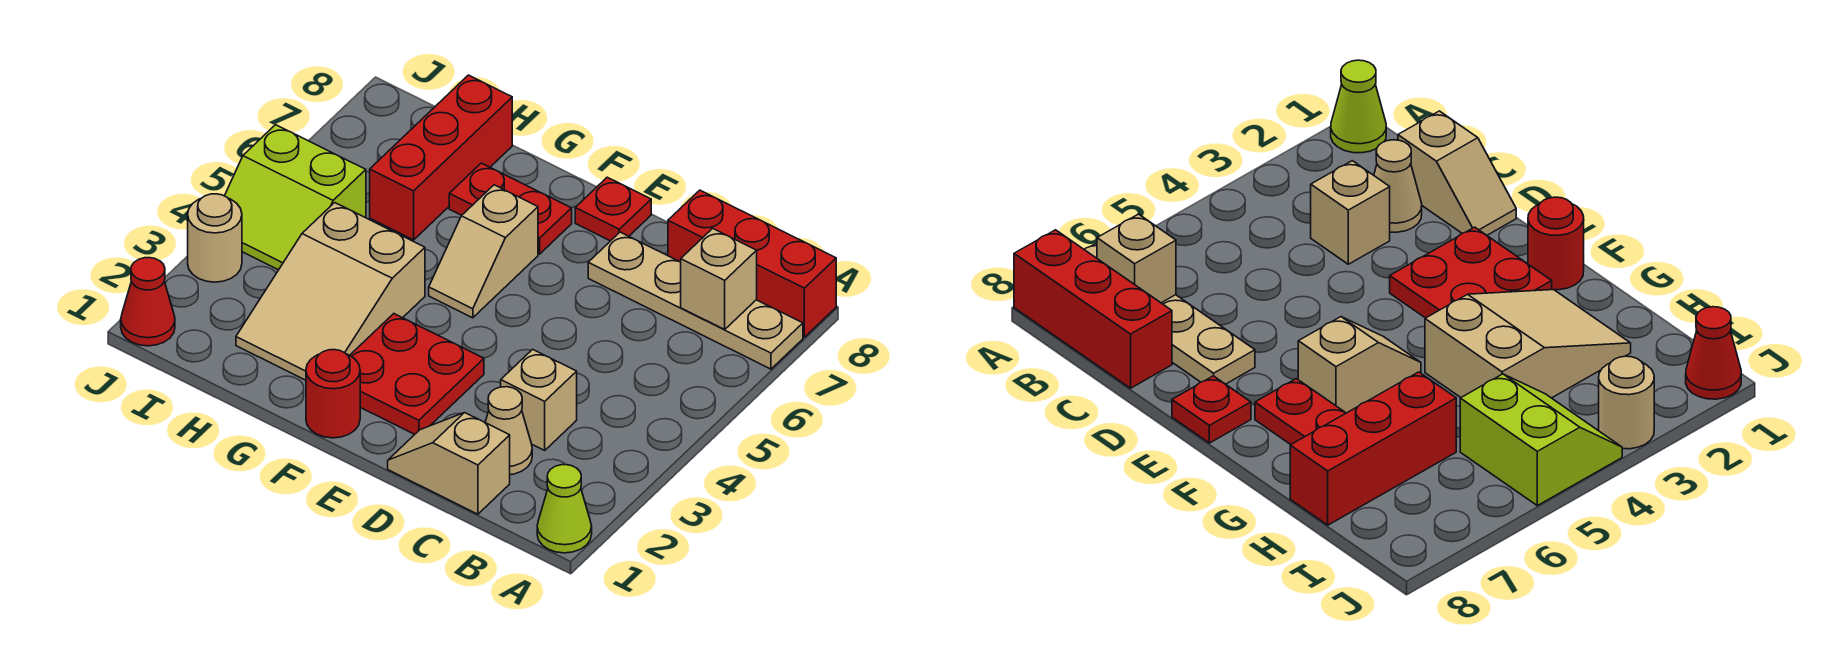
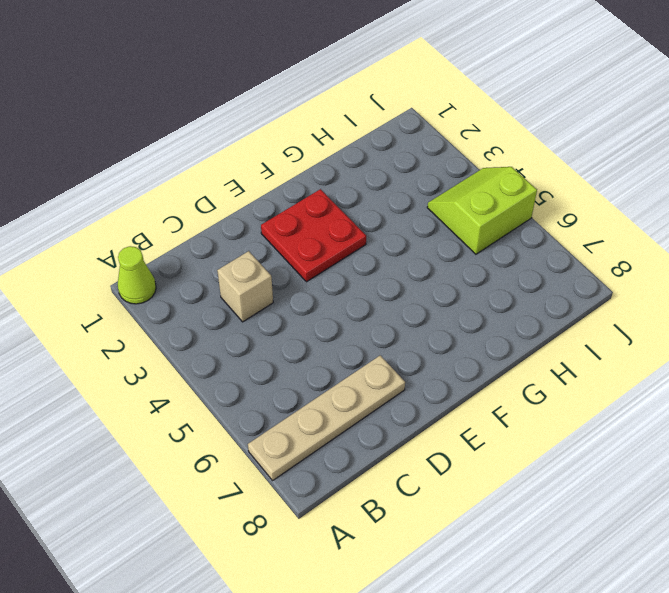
none -> red 1x3 brick [668,190,836,337]
none -> tan 1x2 slope [388,413,510,514]
none -> tan 1x1 cone [485,387,532,475]

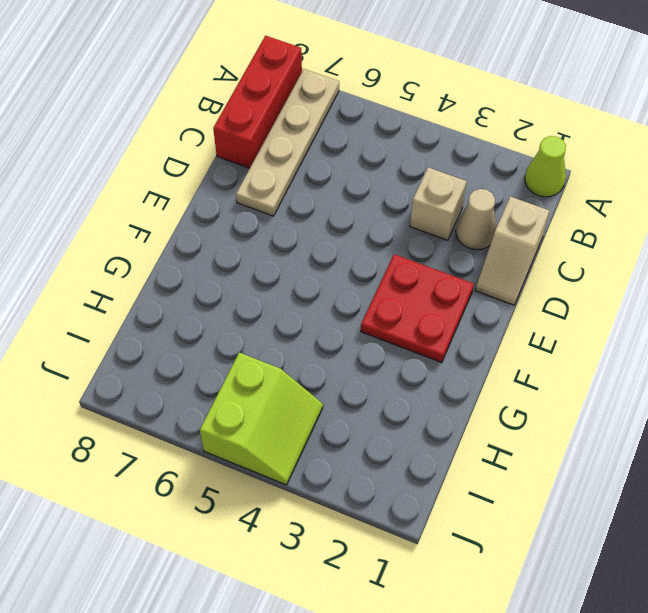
none -> red 1x1 plate [575,177,651,241]
none -> red 1x1 round brick [306,350,360,438]
none -> tan 1x2 slope [429,185,538,318]

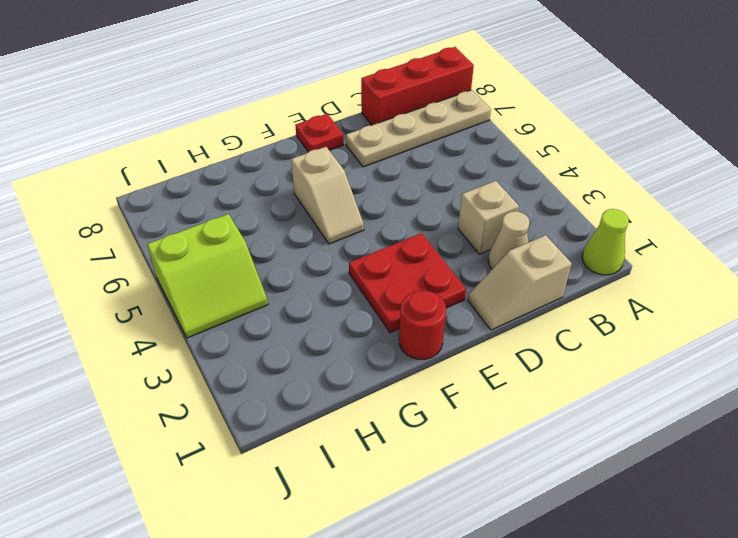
none -> red 1x2 plate [449,163,572,254]
none -> tan 2x3 slope [236,203,425,380]
none -> red 1x3 brick [370,75,512,240]

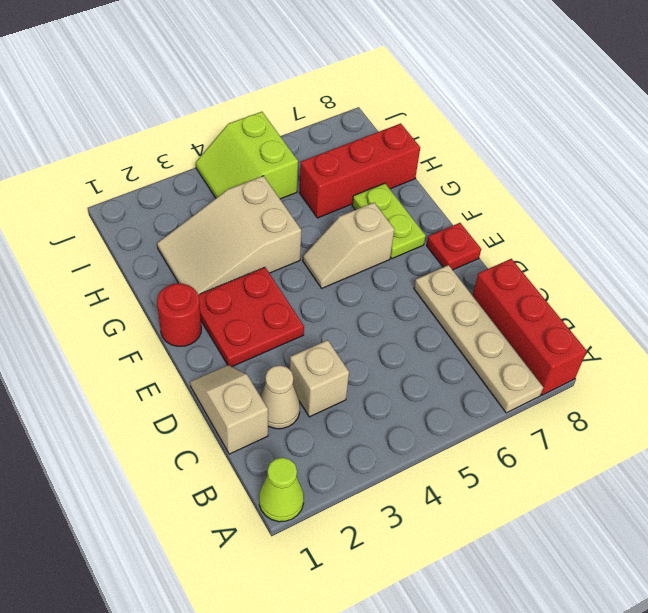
lime 1x2 plate [352,183,426,258] -> red 1x2 plate [449,163,572,254]
none -> red 1x1 cone [121,258,175,346]
none -> tan 1x1 round brick [188,194,242,282]
none -> tan 1x1 brick [681,228,757,329]

